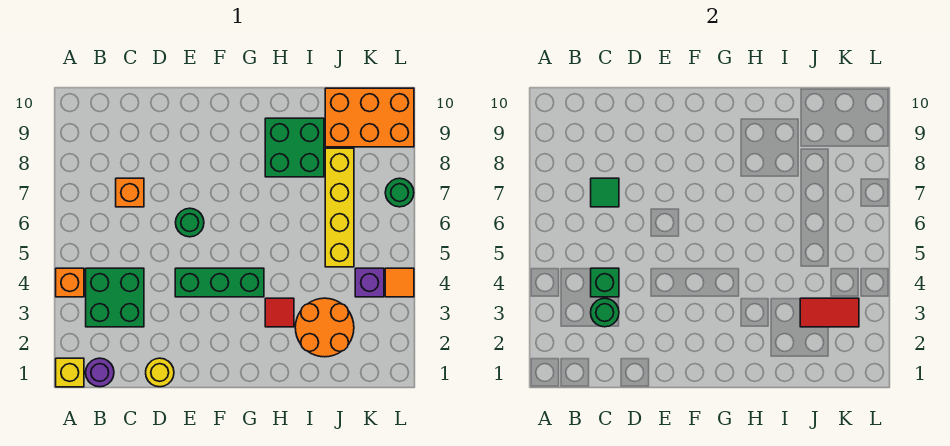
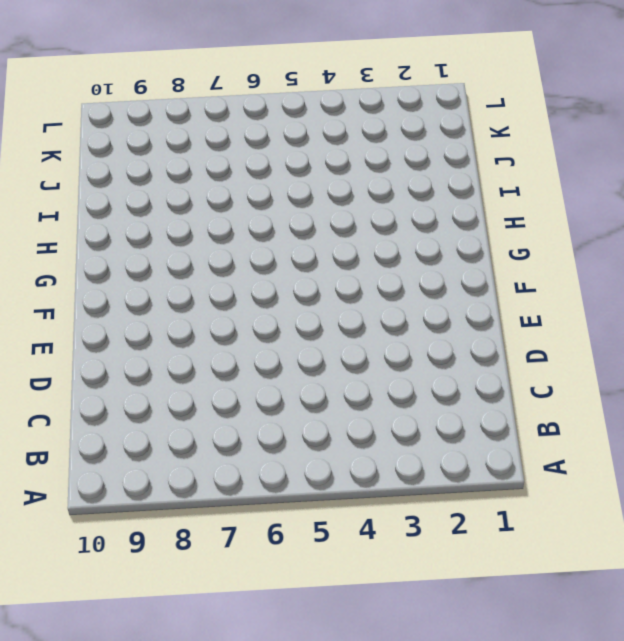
none -> yellow 1x1 brick [56,358,84,387]
none -> orange 1x1 brick [56,268,84,297]
none -> purple 1x1 round brick [86,358,114,387]

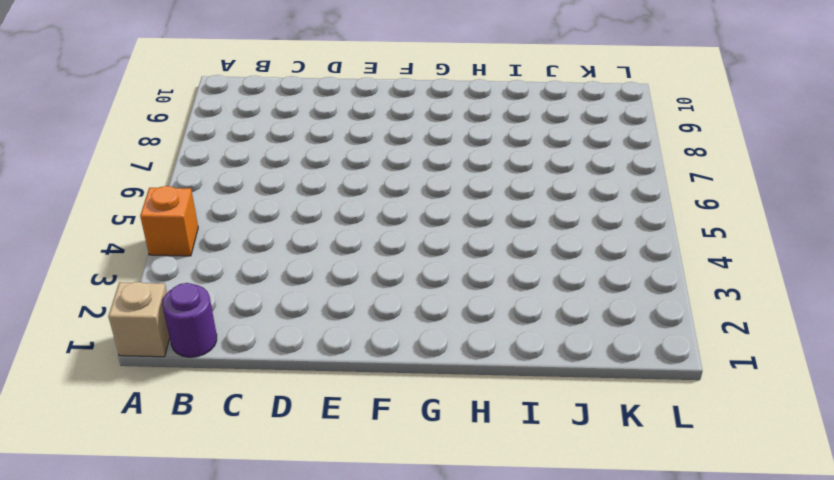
tan 1x1 brick [108,282,170,357] -> yellow 1x1 brick [56,358,84,387]
none -> green 2x2 brick [86,268,144,327]
none -> orange 1x1 brick [116,178,144,207]
none -> yellow 1x1 round brick [146,358,174,387]

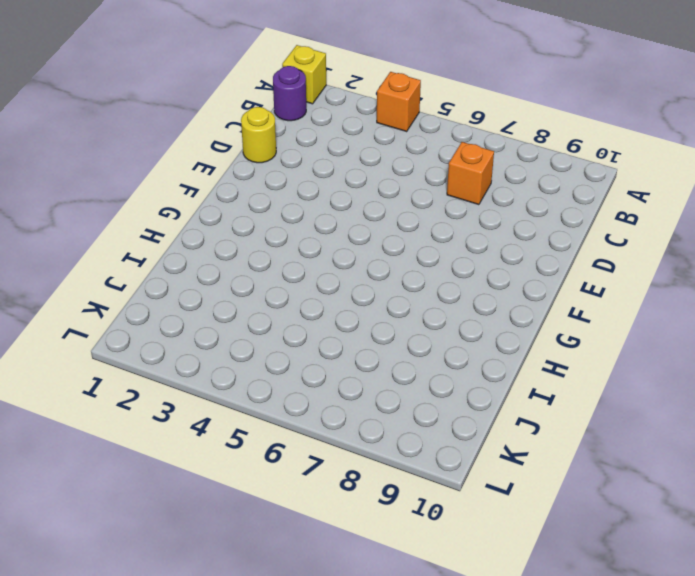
none -> green 2x2 brick [86,268,144,327]
none -> green 1x3 brick [175,268,264,297]
none -> green 1x1 round brick [176,208,204,237]

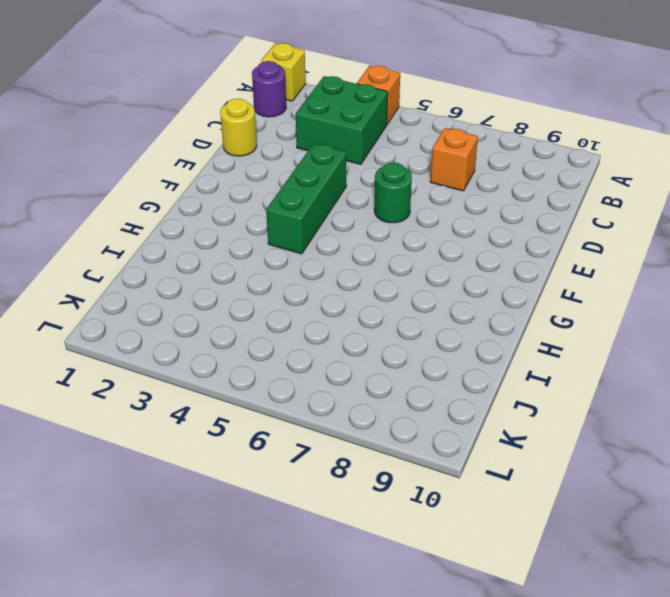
none -> red 1x1 tile [265,298,294,327]
none -> green 2x2 brick [265,118,324,177]
none -> orange 2x2 round brick [295,298,354,357]

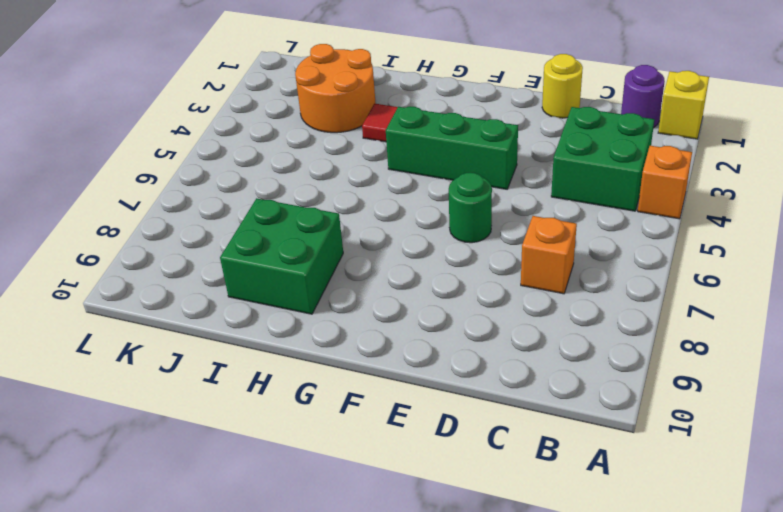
none -> yellow 1x4 brick [325,148,354,267]
none -> orange 2x3 brick [325,88,414,147]
none -> purple 1x1 brick [355,268,384,297]

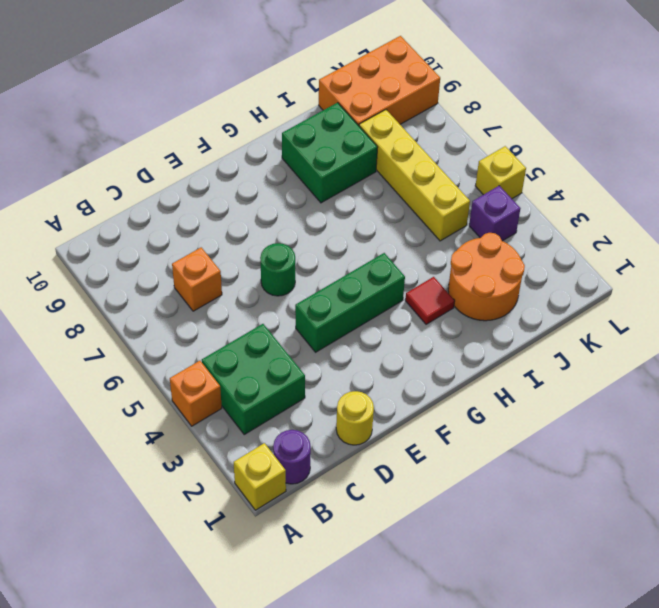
yellow 1x1 brick [475,146,526,199] -> none
none -> orange 1x1 tile [385,268,414,297]
none -> green 1x1 round brick [385,178,414,207]
none -> green 1x1 round brick [591,298,619,327]

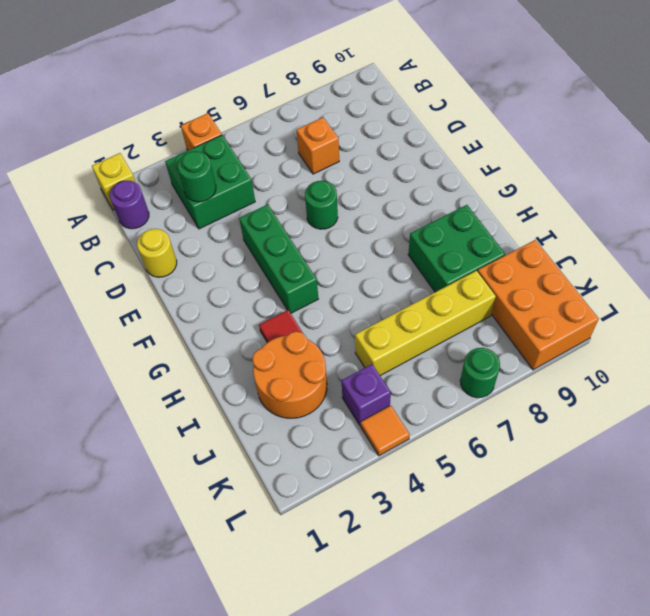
none -> green 1x1 brick [591,268,619,297]
none -> green 1x1 tile [591,178,619,207]
none -> red 1x2 tile [800,298,859,327]

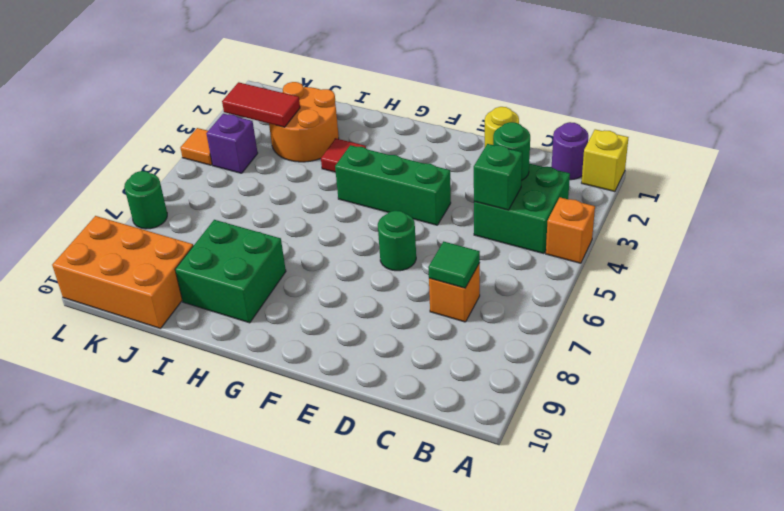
none -> yellow 1x4 brick [325,148,354,267]

